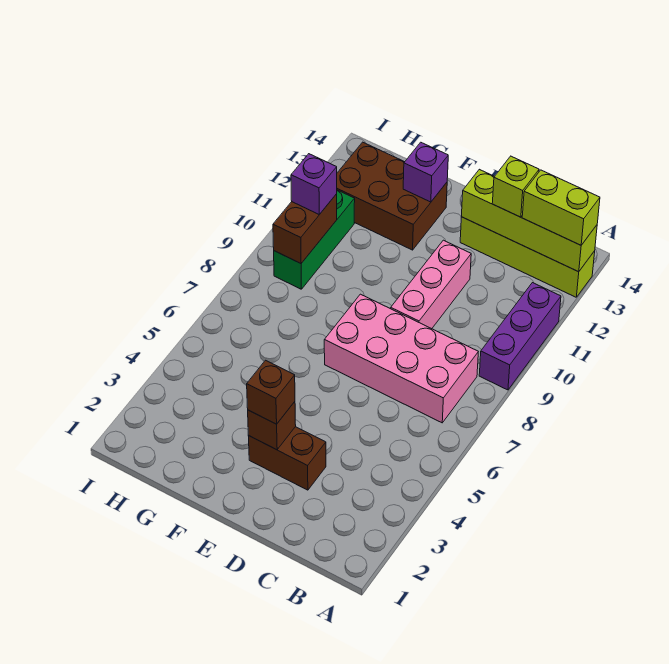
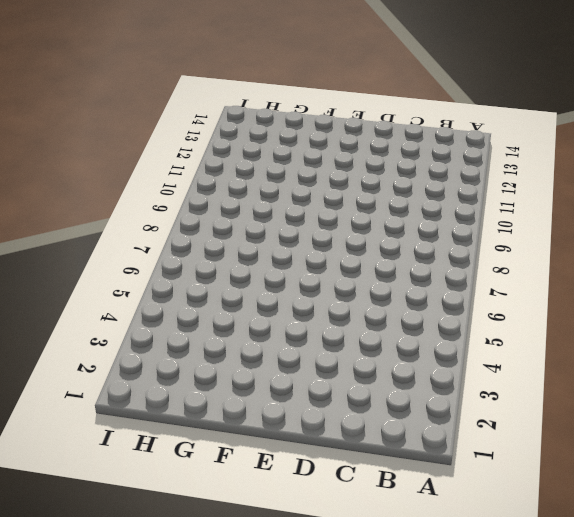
none -> purple 1x3 brick [479,283,561,390]
none -> lime 1x4 brick [460,217,595,297]
none -> pink 2x4 brick [324,294,478,423]

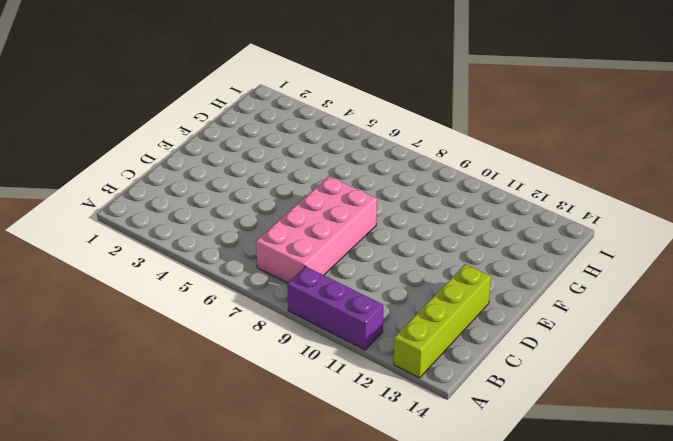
none -> brown 1x2 brick [249,427,326,490]
none -> pink 1x3 brick [391,240,471,329]
none -> brown 2x3 brick [337,142,447,250]

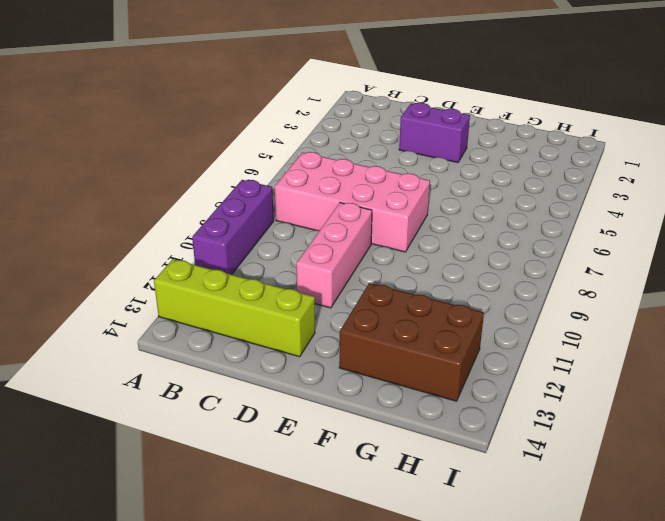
purple 1x2 brick [399,103,470,162] -> brown 1x2 brick [249,427,326,490]
none -> green 1x3 brick [274,190,355,289]
none -> lime 1x4 brick [461,169,597,272]
none -> brown 1x1 brick [248,402,296,450]

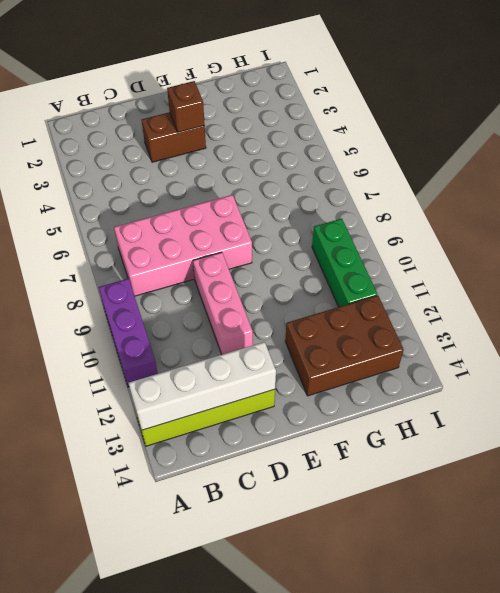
white 1x4 brick [129,342,276,430] -> lime 1x4 brick [461,169,597,272]
none -> purple 1x1 brick [403,142,448,202]
none -> brown 1x2 brick [273,194,337,264]
none -> lime 1x2 brick [522,170,600,245]

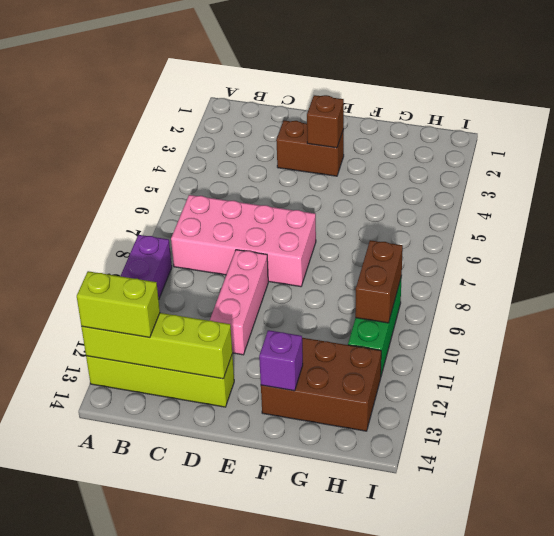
none -> lime 1x1 brick [492,156,539,217]
none -> brown 1x1 brick [247,360,295,424]
none -> purple 1x1 brick [291,154,337,214]

